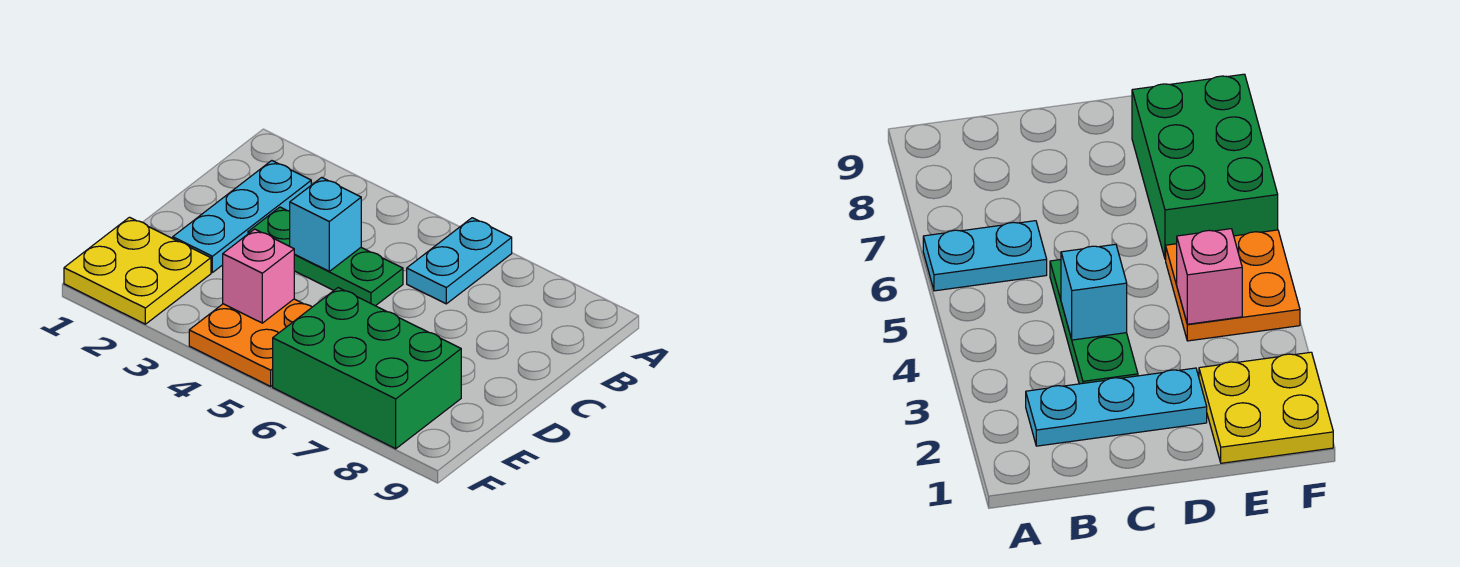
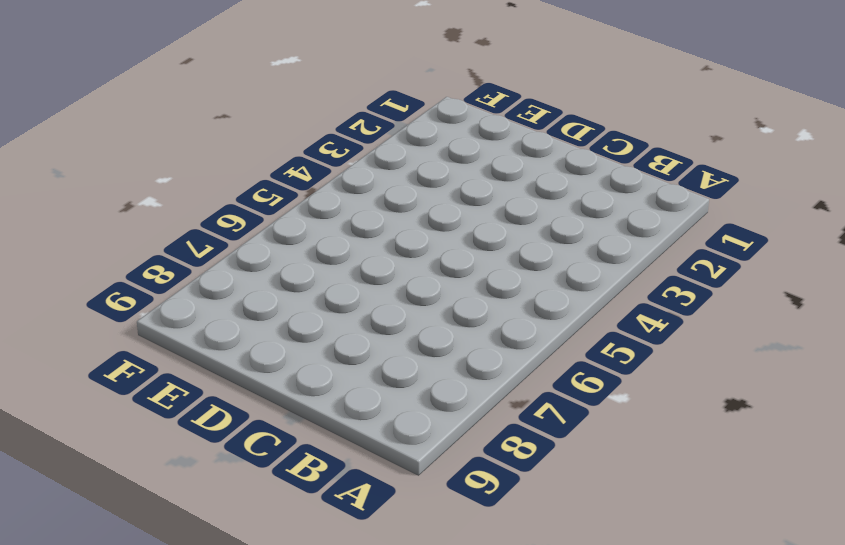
none -> cyan 1x2 plate [407,218,512,304]
none -> cyan 1x3 plate [173,161,311,272]

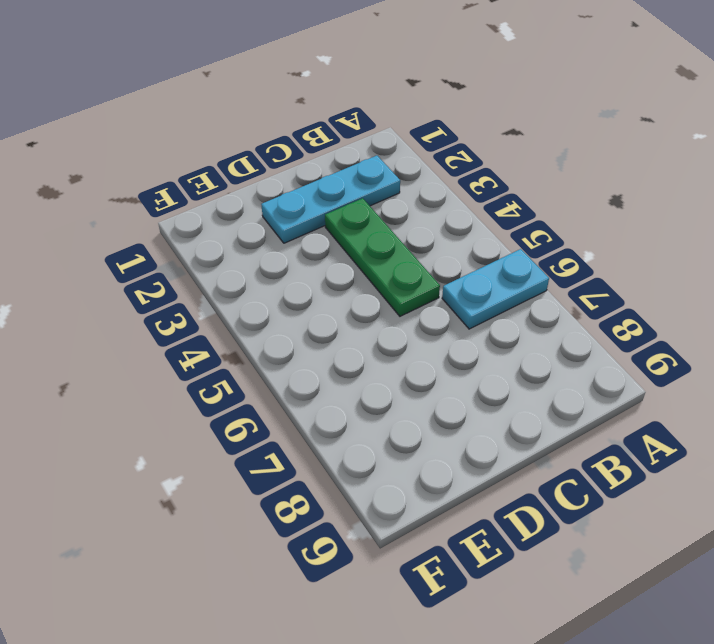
none -> yellow 2x2 plate [64,217,211,324]
none -> orange 2x2 plate [189,299,312,386]

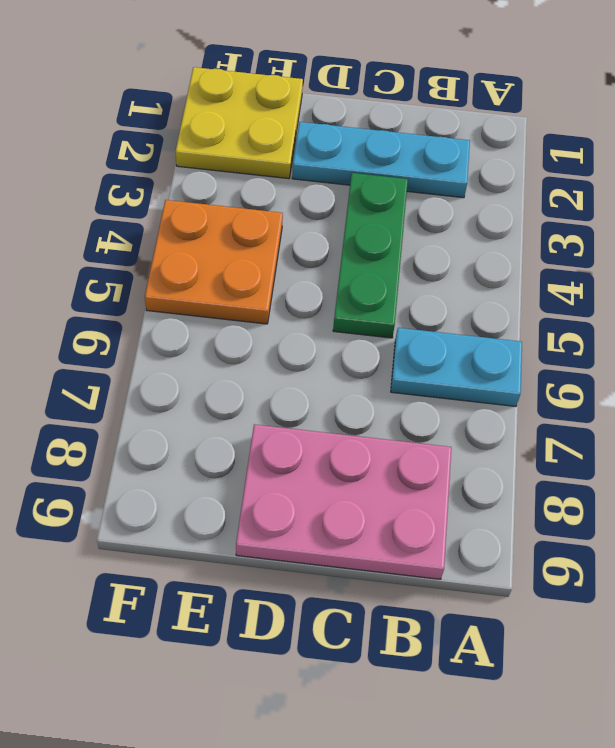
pink 2x3 plate [236,424,451,579] -> none
none -> green 2x3 brick [273,288,461,449]
none -> cyan 1x1 brick [290,177,361,271]

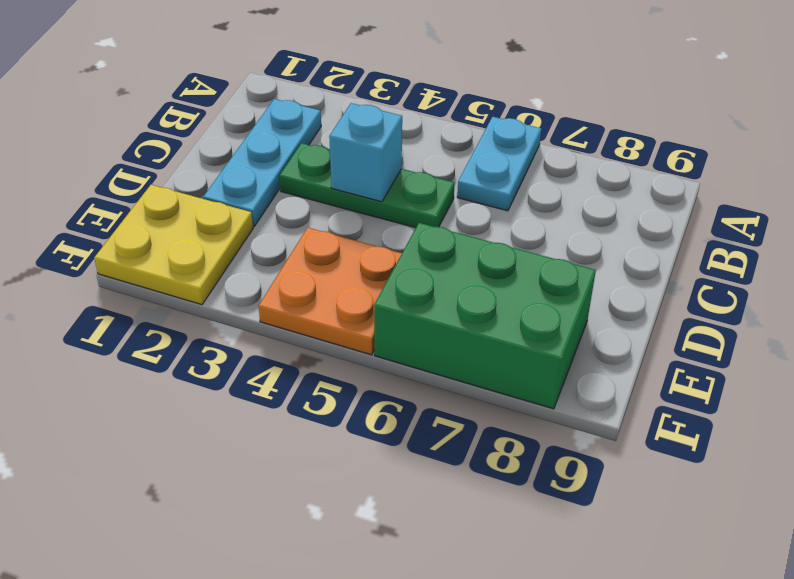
none -> pink 1x1 brick [223,229,294,323]

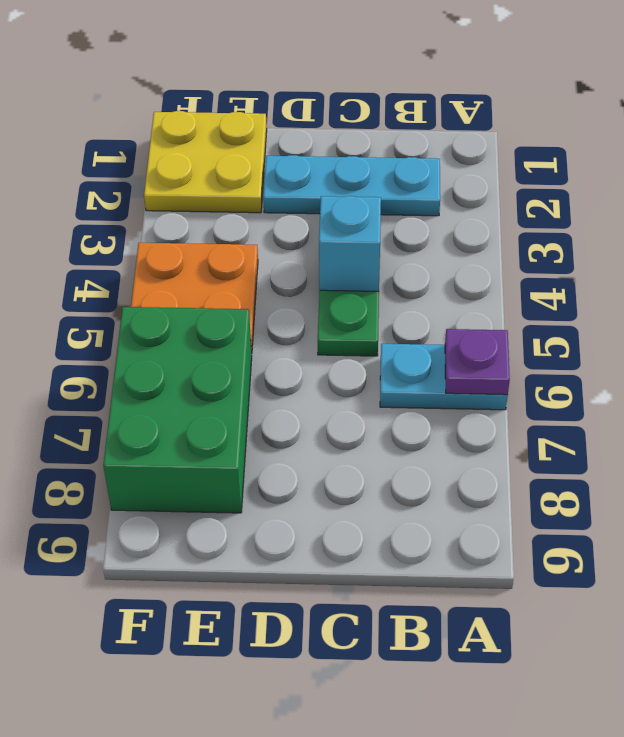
purple 1x1 plate [445,329,510,395] -> none
none -> pink 1x1 brick [223,229,294,323]

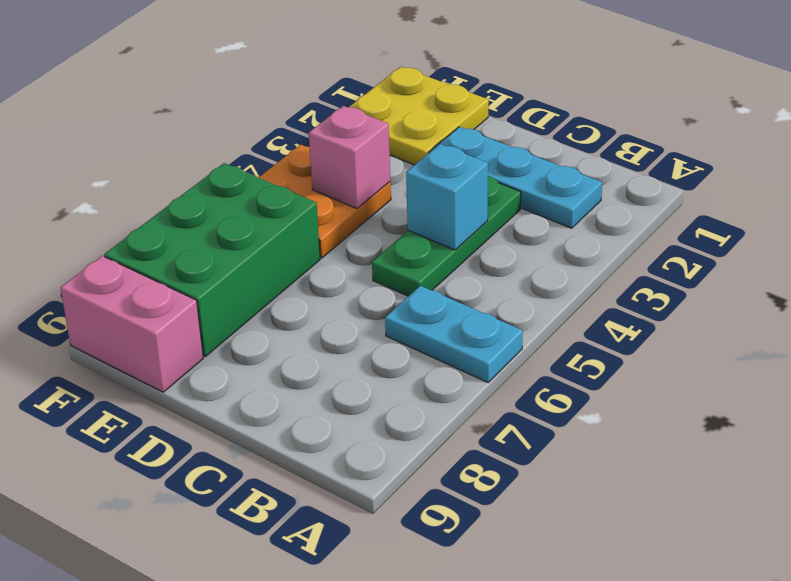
pink 1x2 brick [61,256,203,392] -> none

